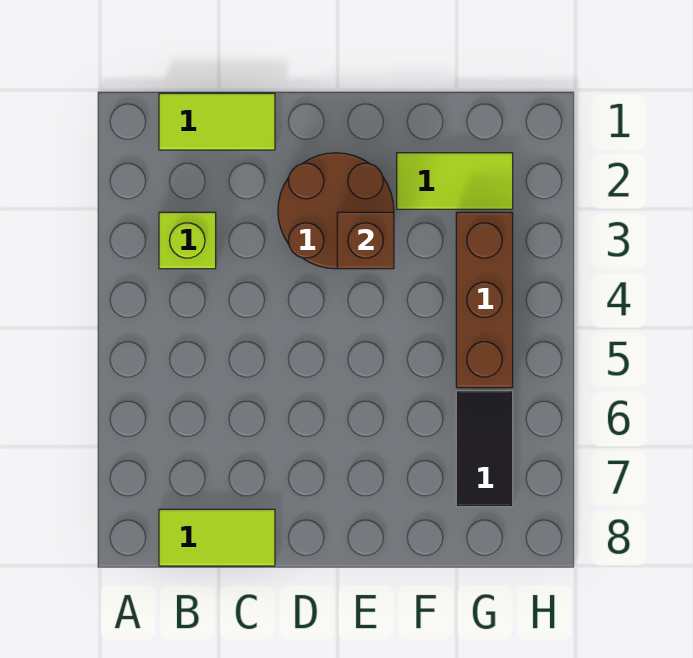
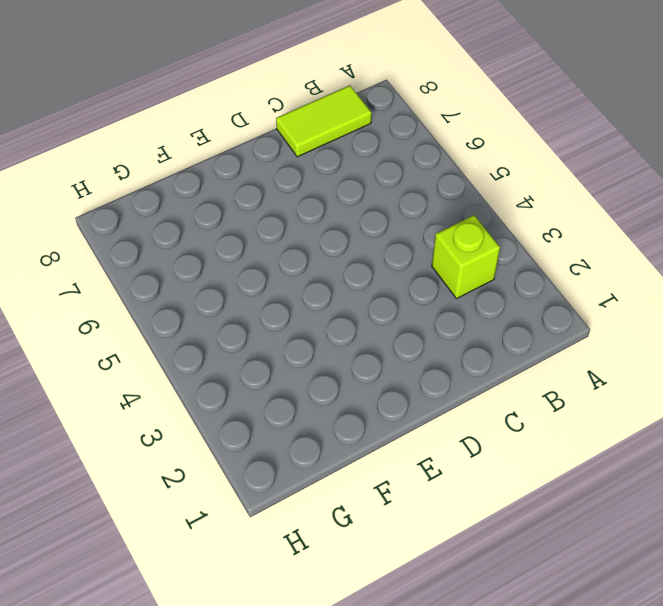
none -> lime 1x2 tile [159,93,275,150]
none -> brown 2x2 round brick [278,153,394,269]

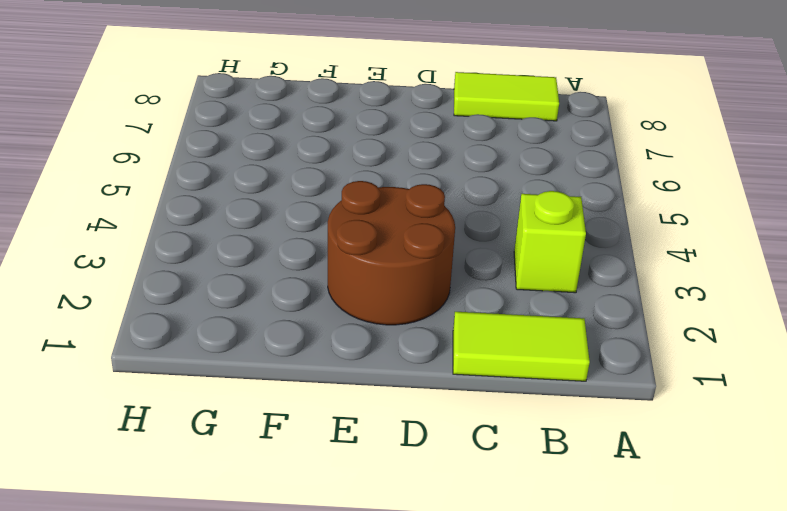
none -> lime 1x2 tile [397,153,513,209]
none -> brown 1x3 brick [456,212,513,388]

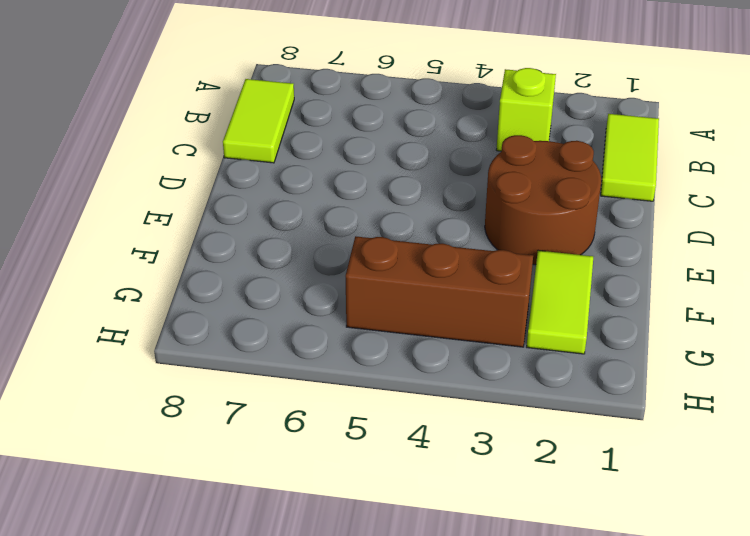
none -> black 1x2 tile [456,391,513,507]
none -> brown 1x1 brick [337,212,394,269]

